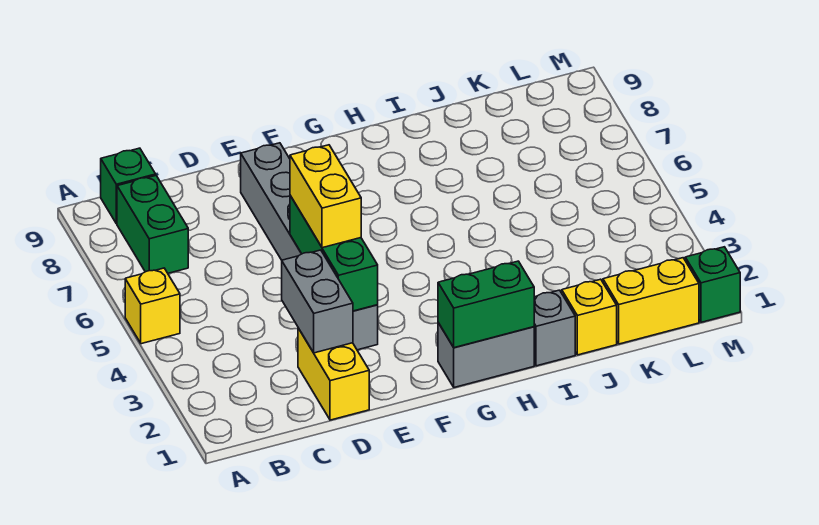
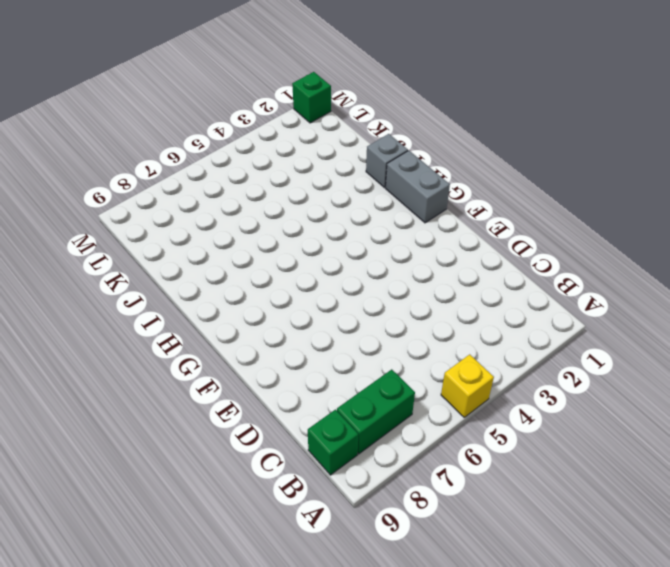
none -> yellow 1x2 brick [298,328,369,420]
none -> grey 1x6 brick [241,143,378,350]
none -> yellow 1x1 brick [562,279,617,355]

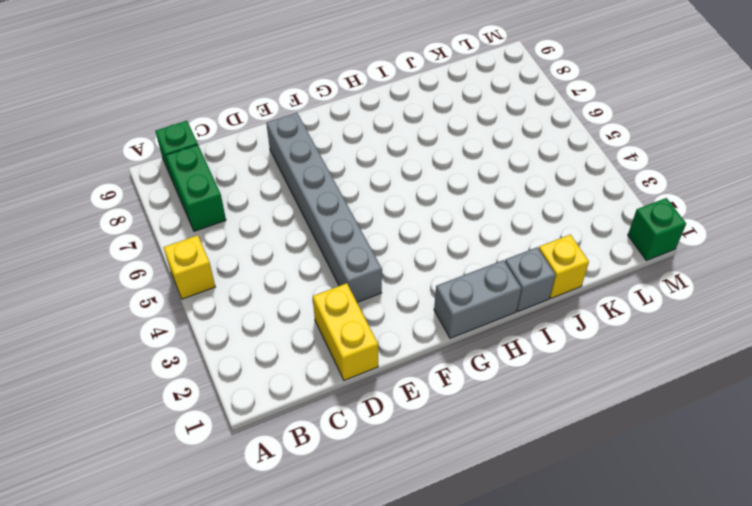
none -> yellow 1x2 brick [603,258,699,344]
none -> grey 1x2 brick [282,250,353,353]
none -> green 1x3 brick [290,196,378,311]

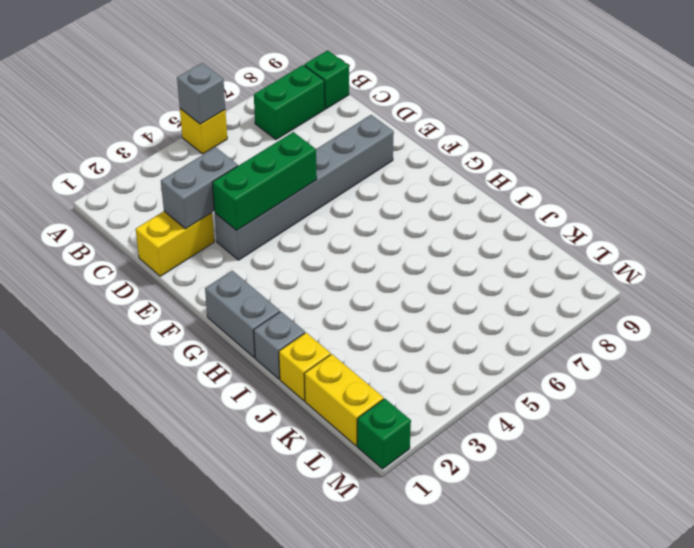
grey 1x1 brick [177,63,225,124] -> none
none -> green 1x2 brick [438,261,534,348]
none -> yellow 1x2 brick [290,145,361,248]

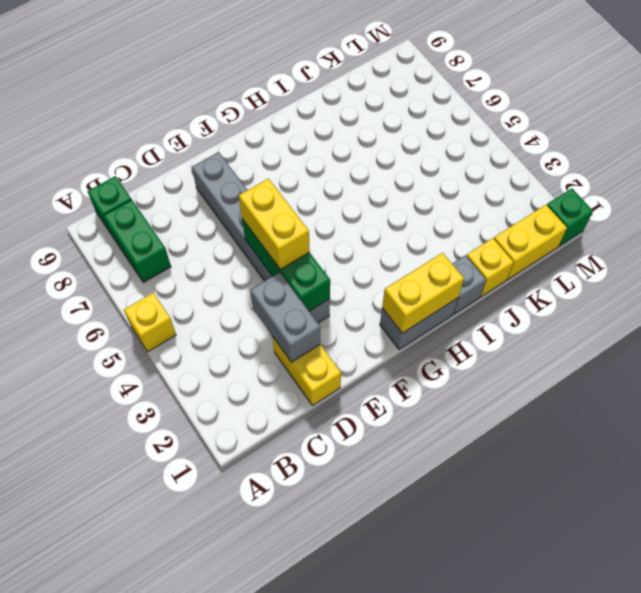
yellow 1x2 brick [382,253,464,333] -> green 1x2 brick [438,261,534,348]

